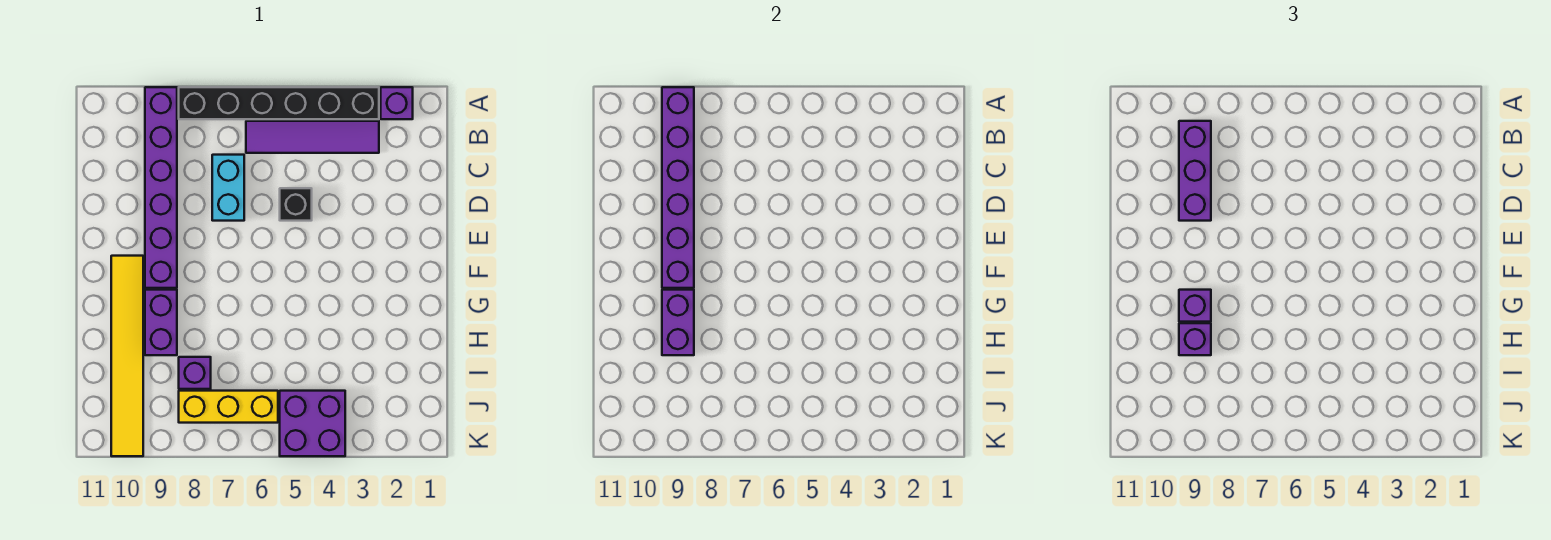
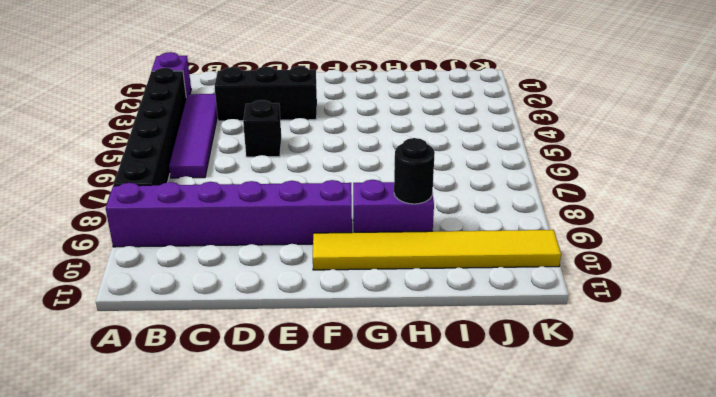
black 1x3 brick [215,66,317,121] -> none
black 1x1 round brick [394,138,435,204] -> purple 1x2 brick [662,290,694,355]
none -> cyan 1x2 brick [212,155,244,221]
none -> purple 1x1 brick [179,357,211,389]
none -> purple 2x2 brick [280,391,345,456]

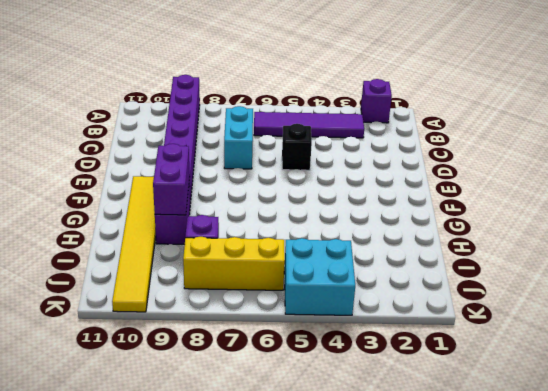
cyan 2x2 brick [284,238,355,315] -> purple 2x2 brick [280,391,345,456]
none -> black 1x6 brick [179,87,379,119]
none -> purple 1x6 brick [662,87,694,288]
none -> purple 1x3 brick [1179,121,1211,221]

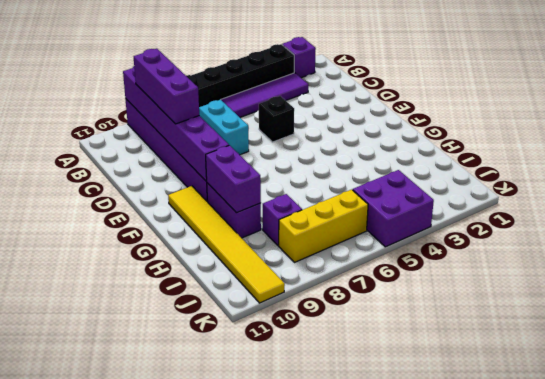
none -> purple 1x1 brick [1179,290,1211,322]
none -> purple 1x1 brick [1179,323,1211,355]

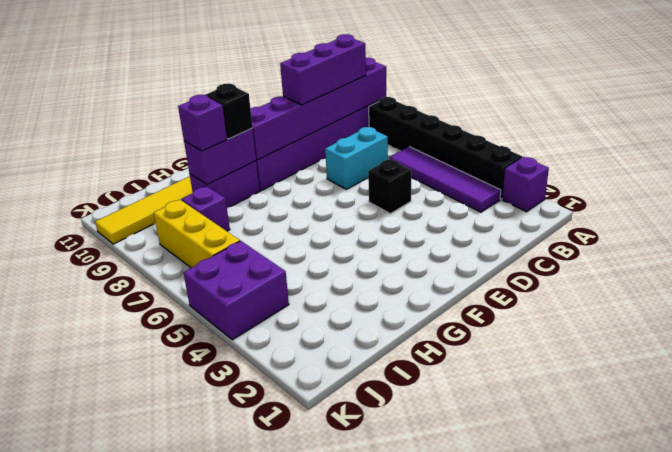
black 1x1 brick [205,84,253,139] -> purple 1x1 brick [1179,290,1211,322]

